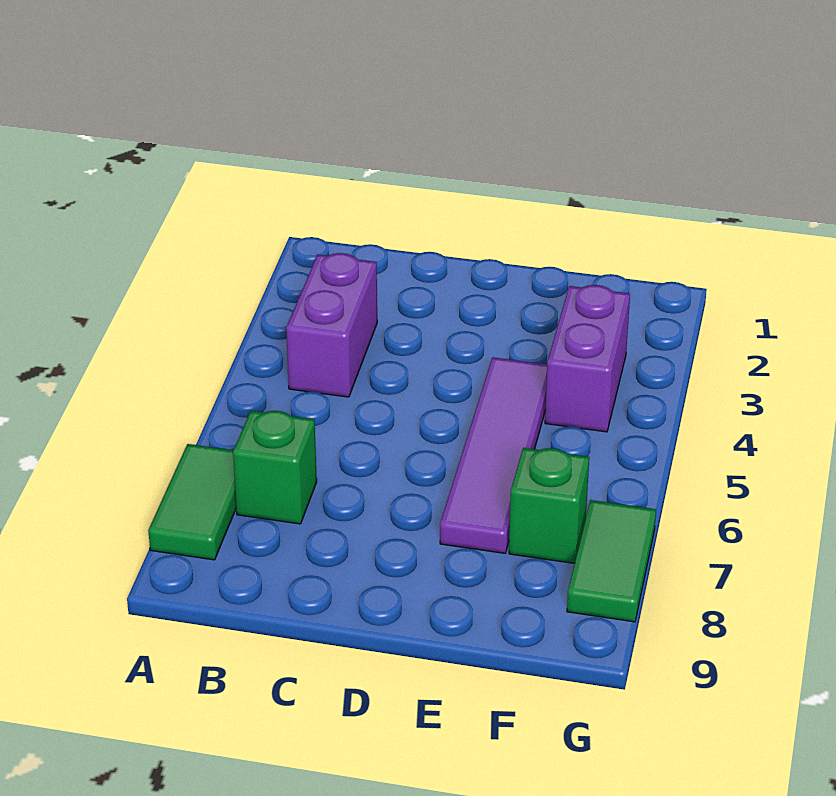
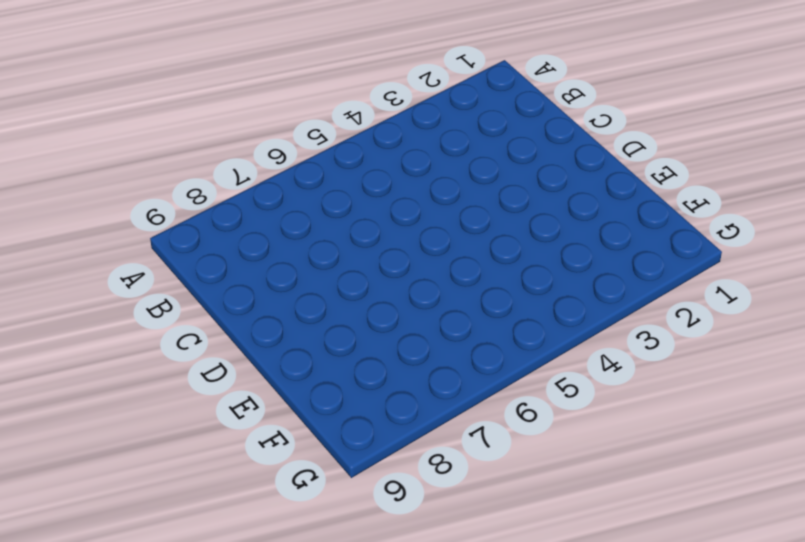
none -> green 1x2 tile [148,444,236,560]
none -> purple 1x2 brick [286,253,377,397]

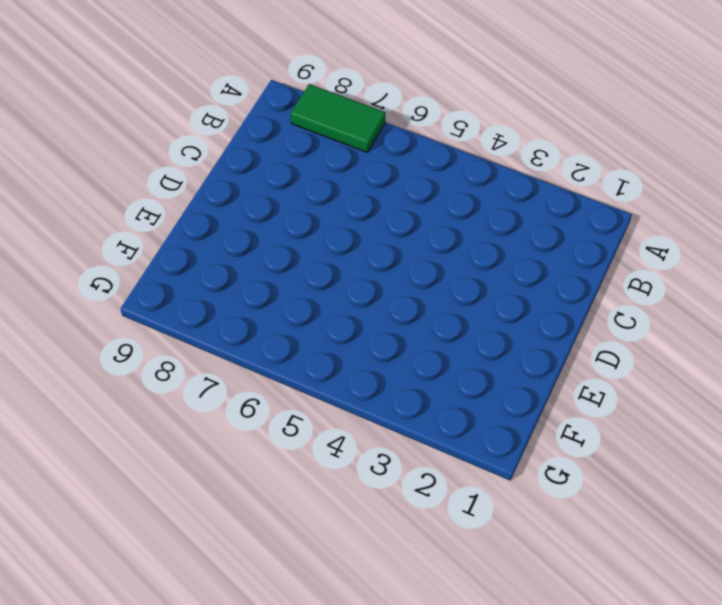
none -> purple 1x2 brick [286,253,377,397]
none -> green 1x1 brick [233,411,317,524]

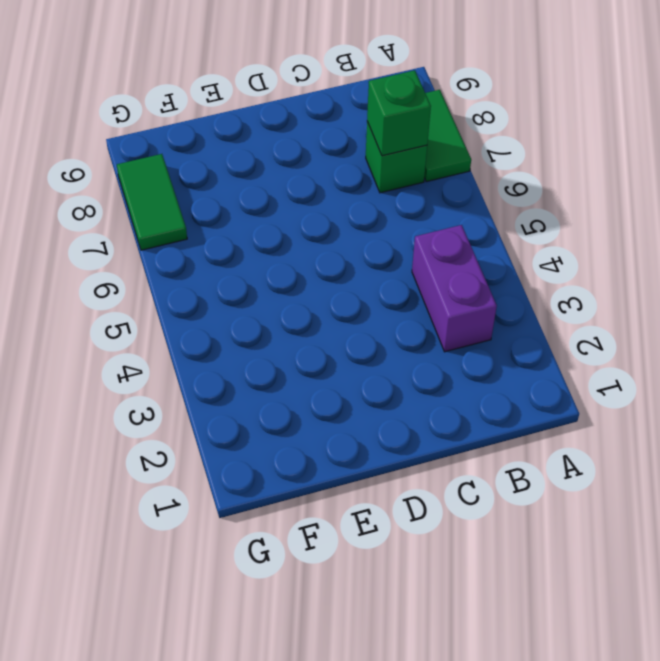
green 1x1 brick [367,70,431,156] -> green 1x1 brick moved to [509,448,589,563]
none -> purple 1x4 tile [440,357,547,553]
none -> purple 1x2 brick [545,285,630,432]

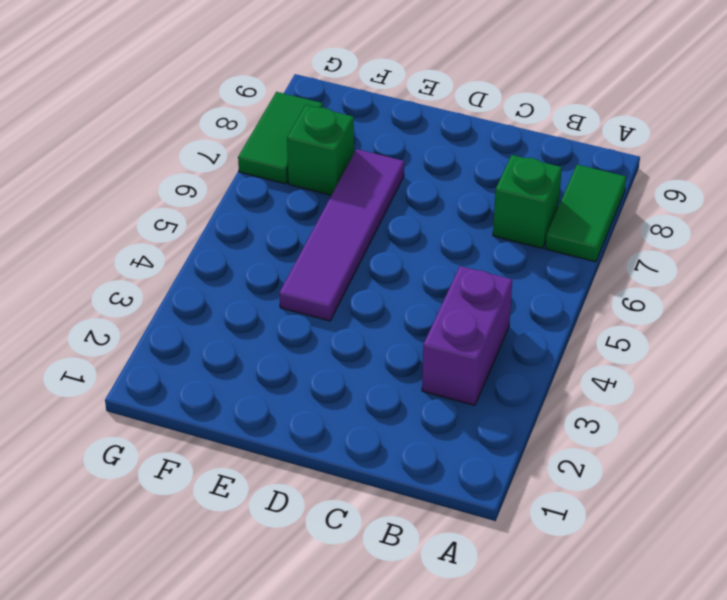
none -> purple 1x2 brick [545,285,630,432]

